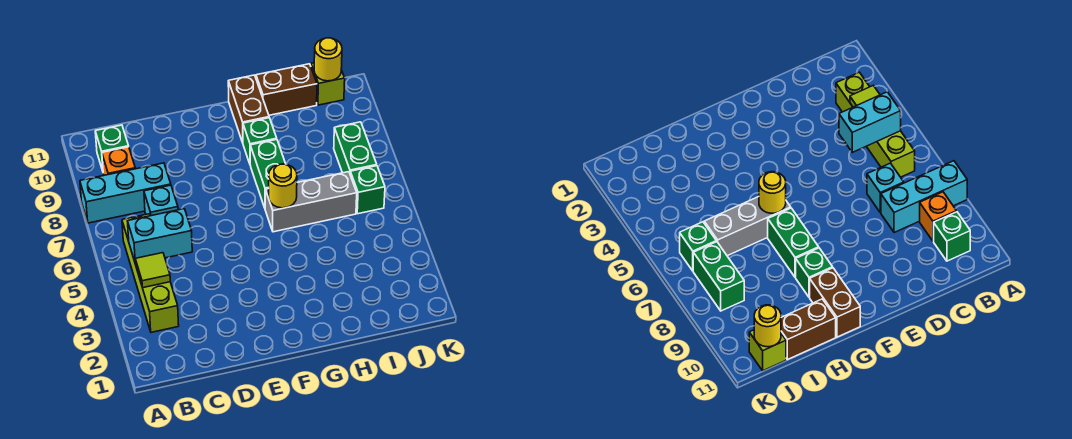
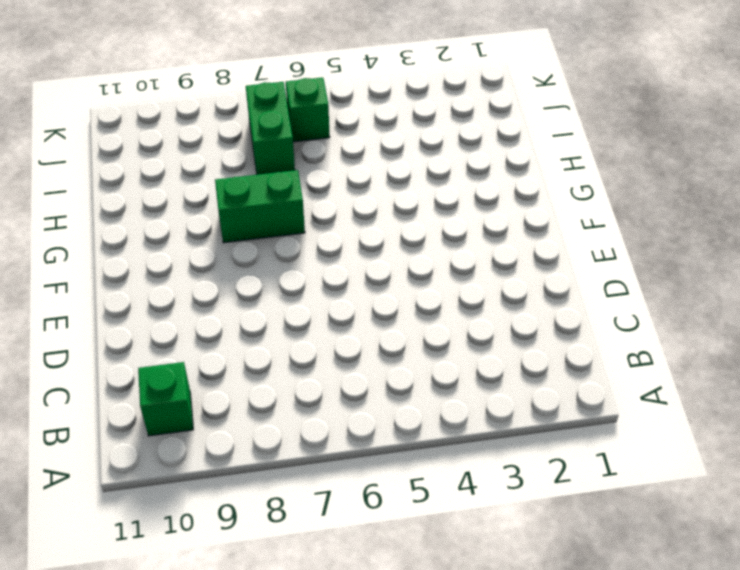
green 1x2 brick [246,82,295,175] -> green 1x2 brick turned to [334,122,377,173]
none -> cyan 1x3 brick [80,163,171,223]
none -> lime 1x4 brick [122,214,179,332]
none -> orange 1x1 brick [102,147,135,175]

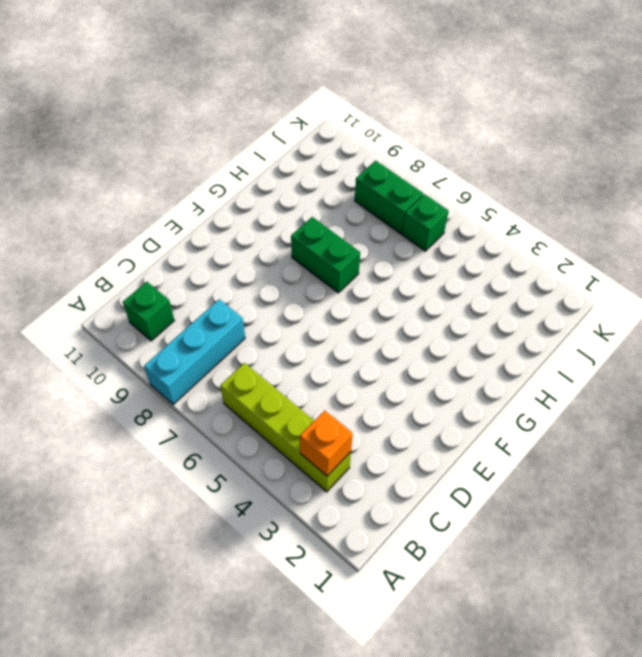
orange 1x1 brick [300,411,353,476] -> orange 1x1 brick moved to [102,147,135,175]
none -> cyan 1x1 brick [144,185,178,216]
none -> grey 1x3 brick [265,172,357,232]
none -> green 1x1 brick [243,118,277,163]

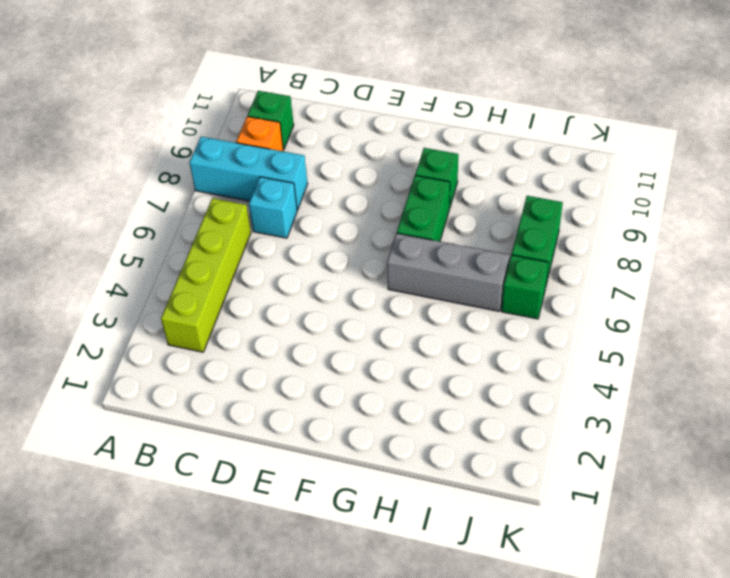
none -> brown 1x2 brick [228,75,269,142]
none -> brown 1x2 brick [256,64,317,115]
none -> lime 1x1 brick [311,63,345,105]

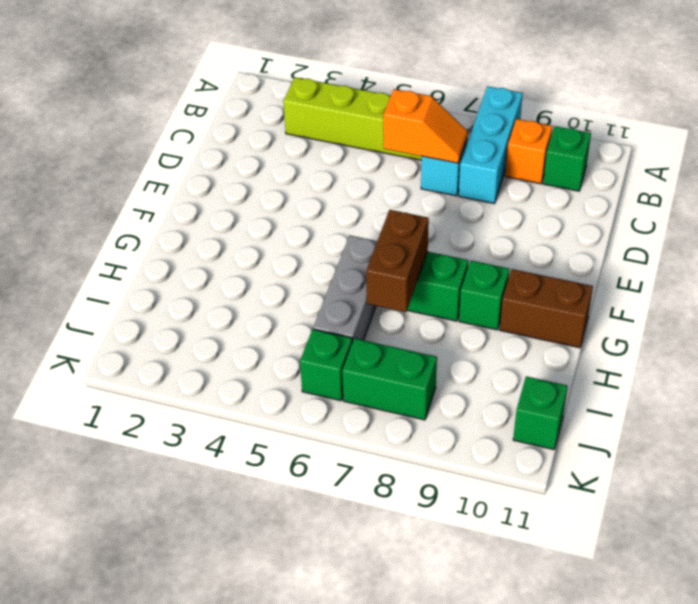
orange 1x2 slope [383,89,468,163] -> none
brown 1x2 brick [366,210,429,312] -> brown 1x2 brick moved to [256,64,317,115]
green 1x1 brick [513,376,568,450] -> lime 1x1 brick [311,63,345,105]
none -> lime 1x1 tile [135,253,170,288]
none -> cyan 1x2 brick [128,209,192,264]
none -> yellow 1x1 round brick [269,164,297,208]

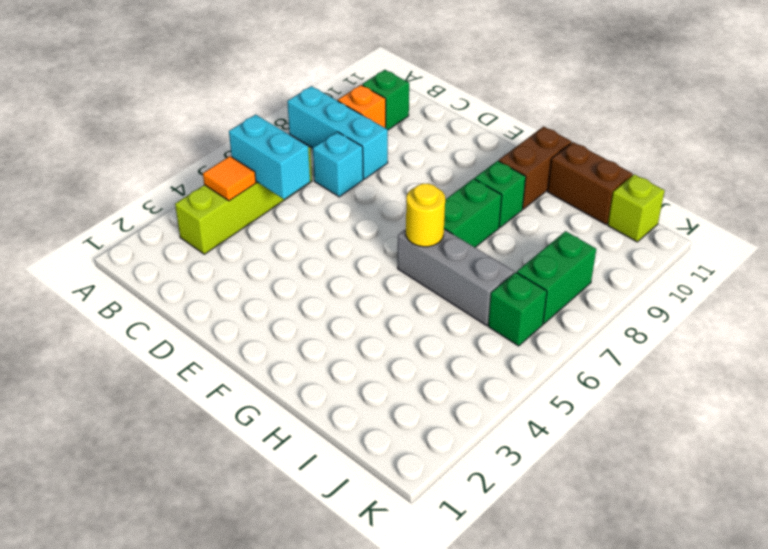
orange 1x1 tile [203,156,256,201] -> lime 1x1 tile [135,253,170,288]
none -> yellow 1x1 round brick [314,38,342,81]

